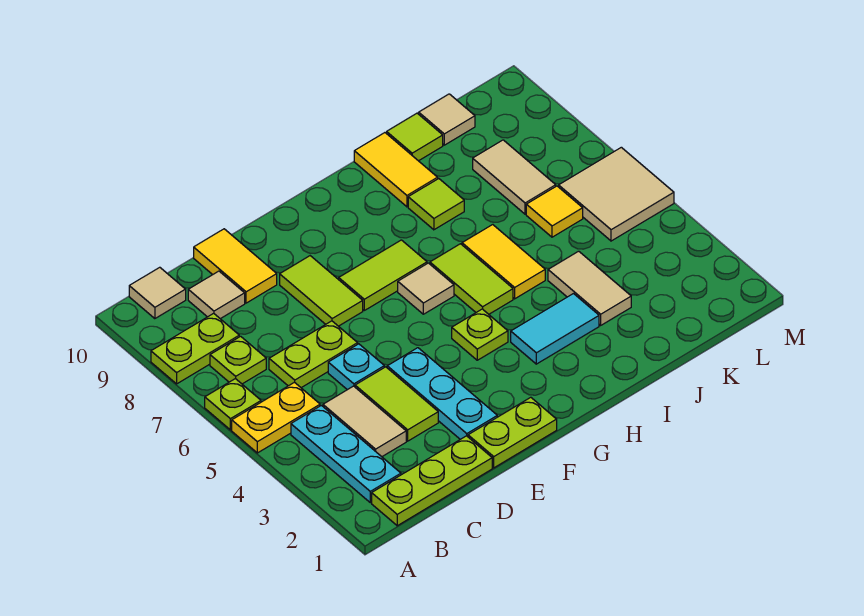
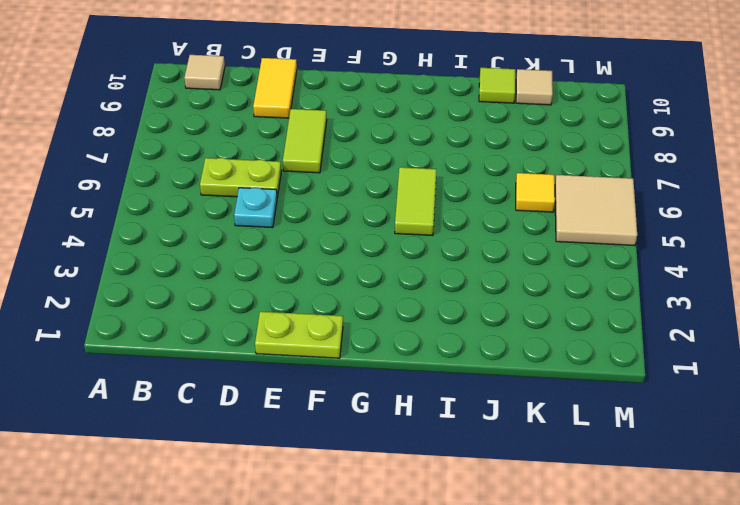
none -> yellow 1x2 plate [232,382,320,453]
none -> lime 1x1 plate [205,379,261,430]
none -> lime 1x2 plate [151,313,239,384]
none -> lime 1x3 plate [372,436,492,526]

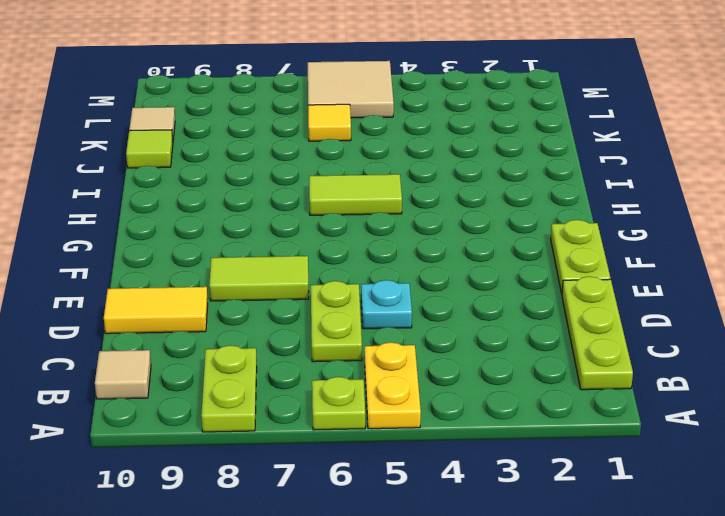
none -> cyan 1x3 plate [291,405,401,503]
none -> lime 1x1 plate [210,336,266,384]
none -> tan 1x2 tile [323,386,406,457]
none -> tan 1x1 tile [188,271,245,319]

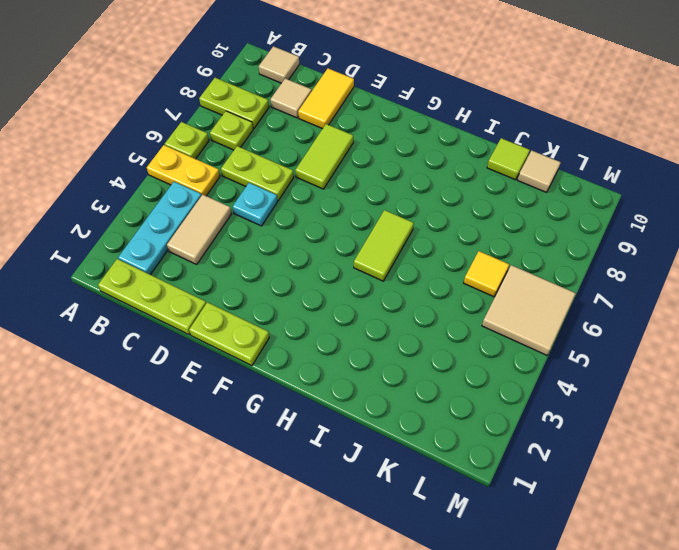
none -> lime 1x2 tile [355,367,438,441]
none -> cyan 1x3 plate [387,348,497,439]
none -> lime 1x2 tile [339,240,427,310]
none -> lime 1x1 plate [452,309,508,360]

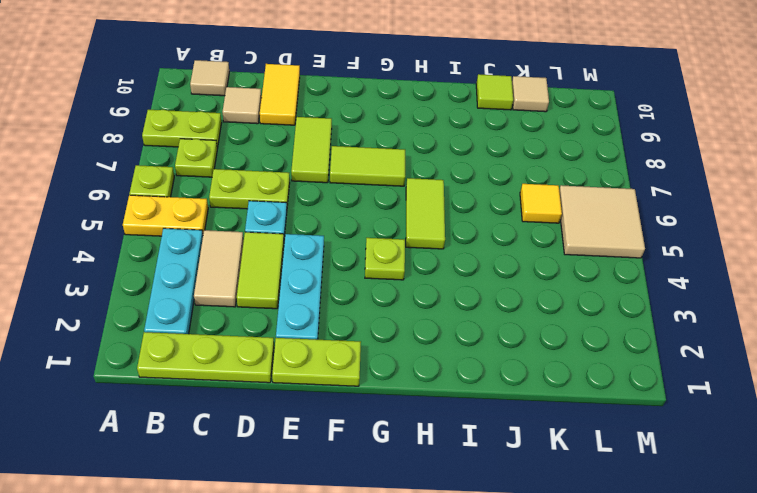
none -> tan 1x1 tile [398,263,454,314]
none -> cyan 1x2 tile [511,294,599,364]
none -> yellow 1x2 tile [462,225,545,299]
none -> lime 1x1 tile [408,179,464,230]

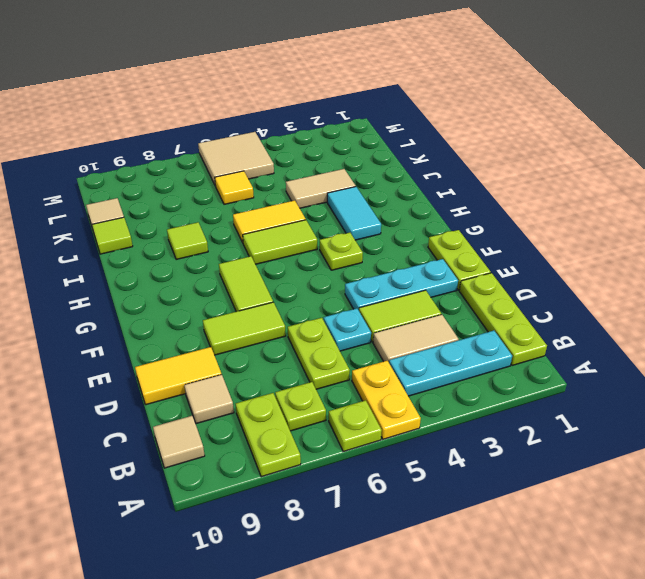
none -> tan 1x1 tile [398,263,454,314]
none -> yellow 1x2 tile [354,133,438,207]
none -> tan 1x2 tile [473,140,556,214]

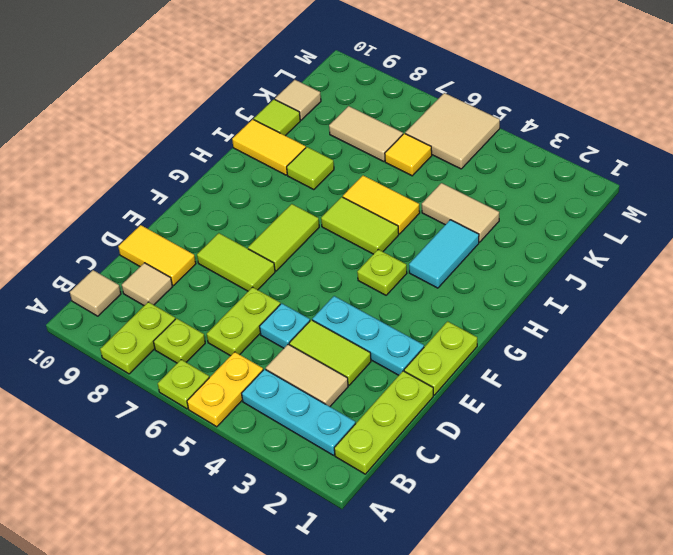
none -> tan 1x1 tile [398,263,454,314]

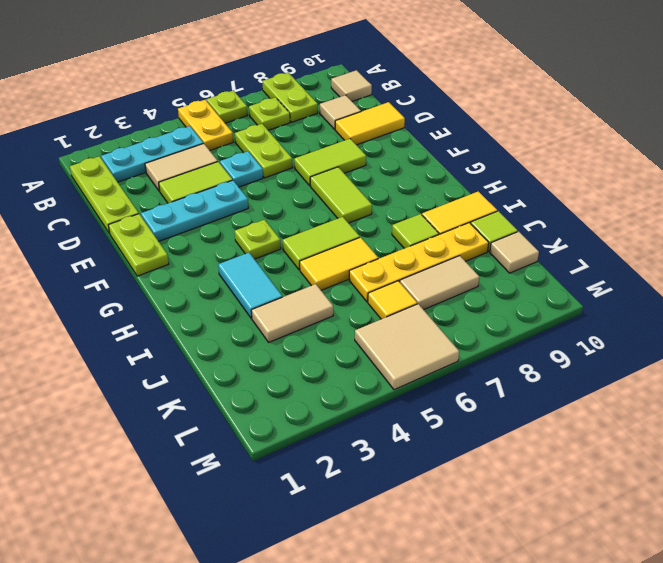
yellow 1x4 plate [349,223,489,302] -> none
none -> tan 1x1 tile [398,263,454,314]

